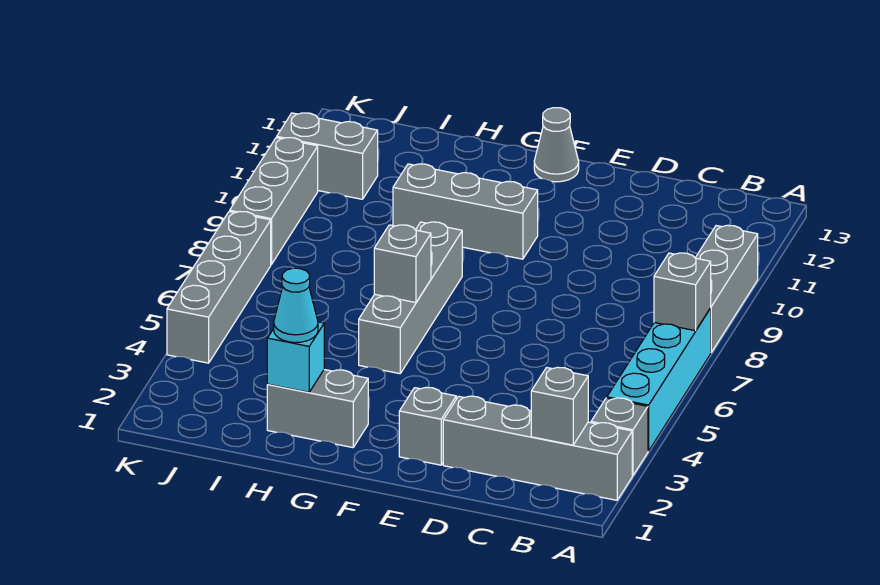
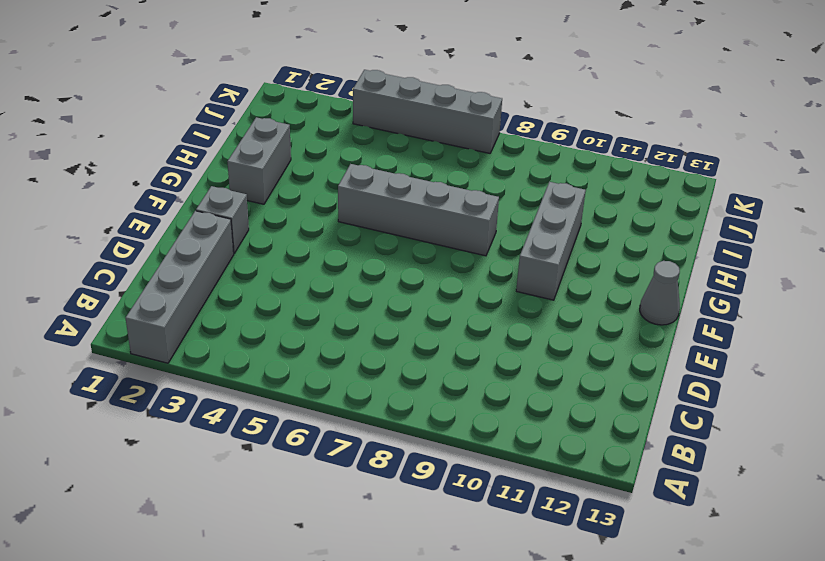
none -> grey 1x1 brick [591,398,648,476]
none -> cyan 1x4 brick [607,308,711,451]
none -> grey 1x3 brick [696,225,758,352]

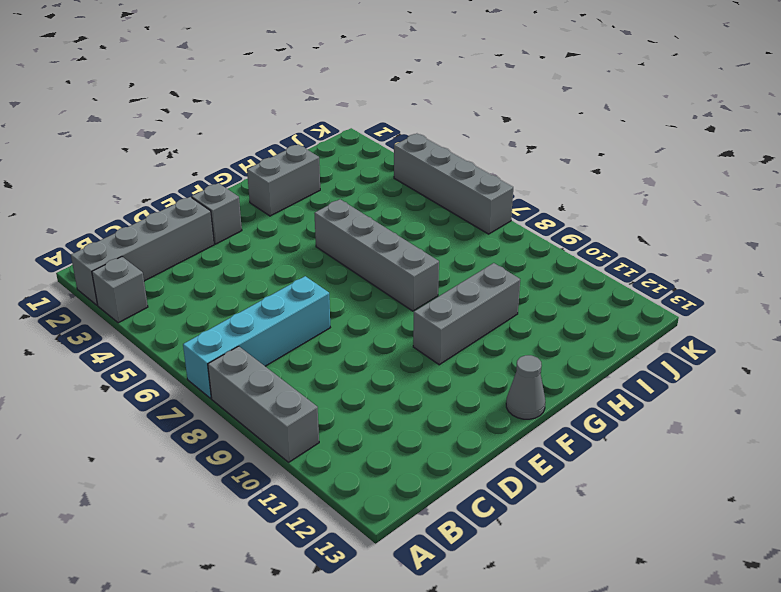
cyan 1x4 brick [183,276,330,398] -> cyan 1x4 brick turned to [607,308,711,451]
none -> grey 1x2 brick [277,113,378,199]
none -> grey 1x3 brick [230,138,318,264]
none -> grey 1x1 brick [654,253,711,331]

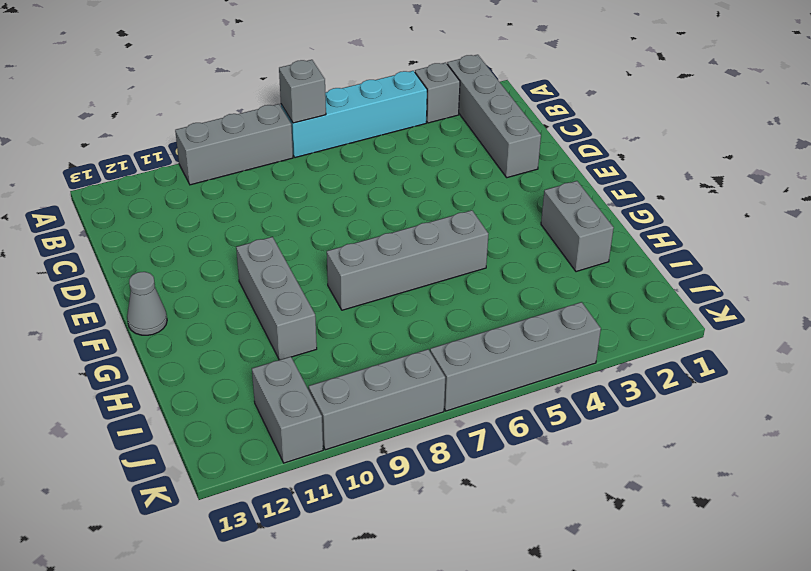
none -> grey 1x1 brick [399,388,456,465]
none -> grey 1x1 brick [531,367,588,445]
none -> grey 1x1 brick [374,225,431,303]

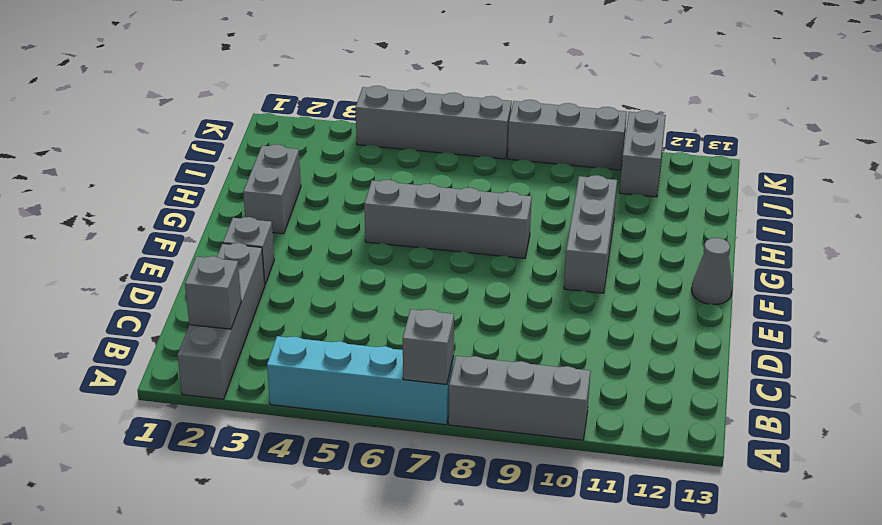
none -> grey 1x1 brick [591,398,648,476]
none -> grey 1x1 brick [374,225,431,303]
none -> cyan 1x1 brick [267,322,324,392]

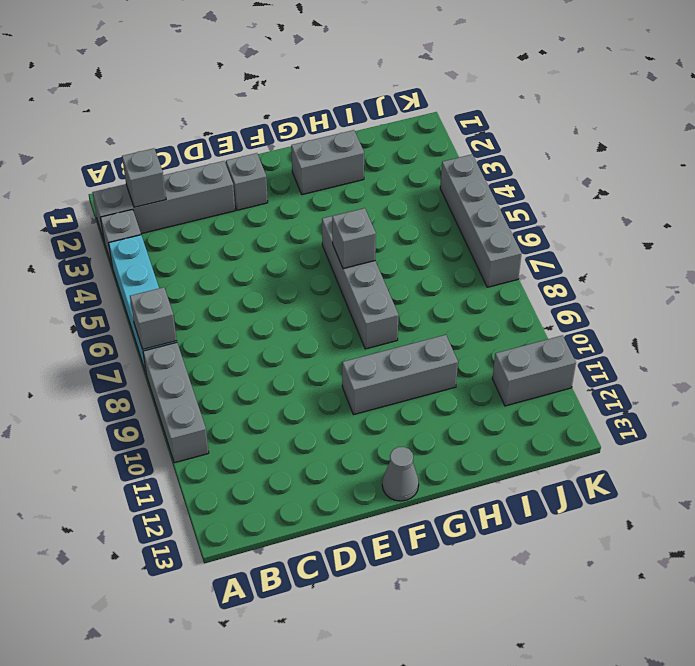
none -> grey 1x3 brick [230,138,318,264]
none -> cyan 1x1 brick [267,322,324,392]
none -> cyan 1x1 cone [274,268,318,343]

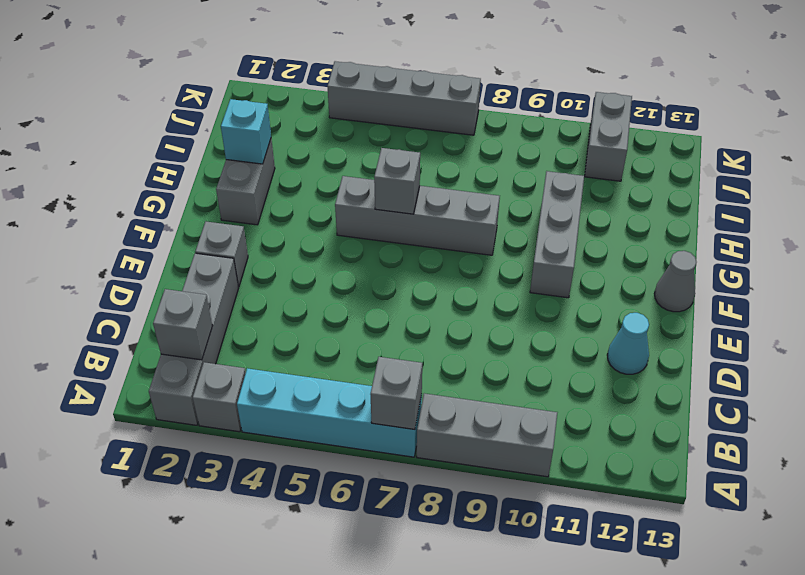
cyan 1x1 cone [607,313,649,374] -> cyan 1x1 cone moved to [274,268,318,343]
none -> grey 1x3 brick [230,138,318,264]

